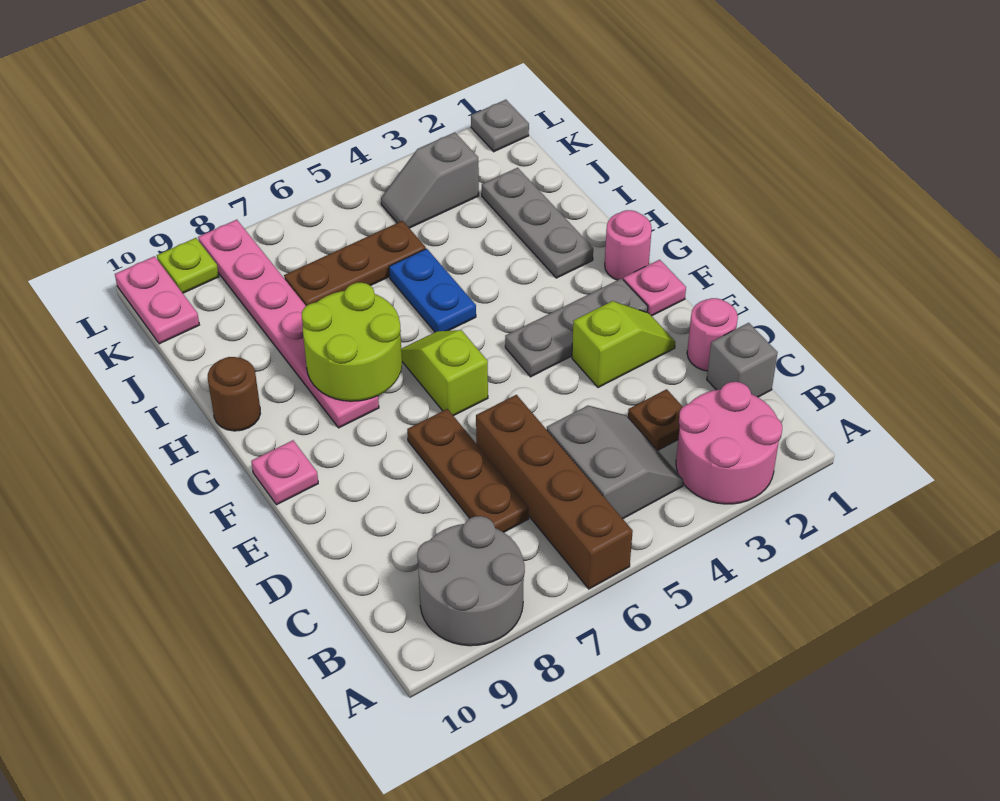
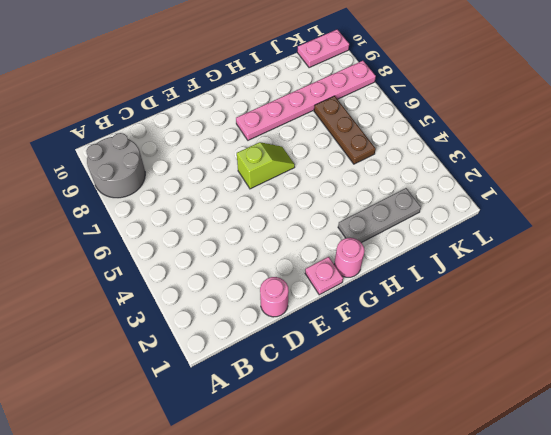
none -> pink 2x2 round brick [676,382,782,504]
none -> brown 1x4 brick [476,395,633,589]
none -> grey 2x2 slope [547,406,683,519]

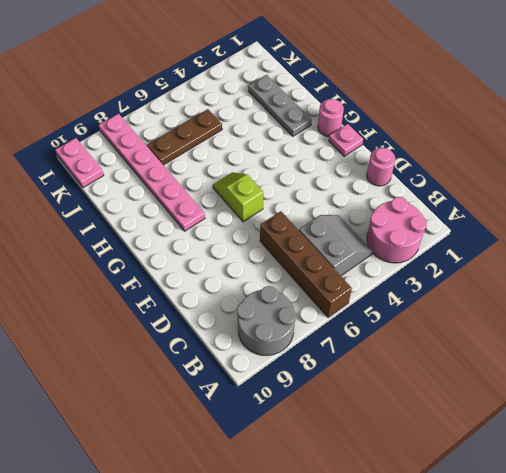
none -> grey 1x1 brick [707,323,778,397]
none -> brown 1x1 plate [628,389,683,450]
none -> brown 1x3 plate [407,409,529,532]

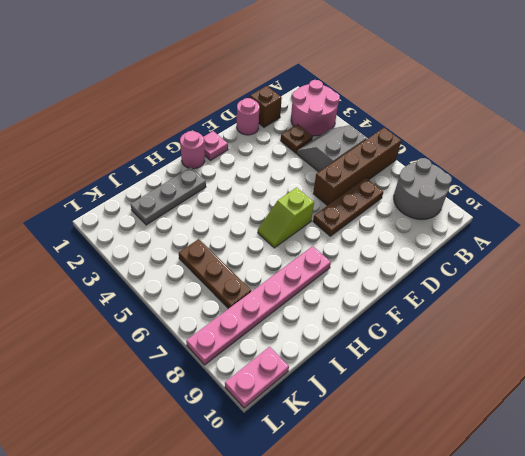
brown 1x1 brick [250,86,282,127] -> grey 1x1 brick [707,323,778,397]
none -> lime 1x2 slope [572,301,675,388]
none -> grey 1x3 plate [505,278,648,377]
none -> pink 1x1 plate [251,440,318,505]

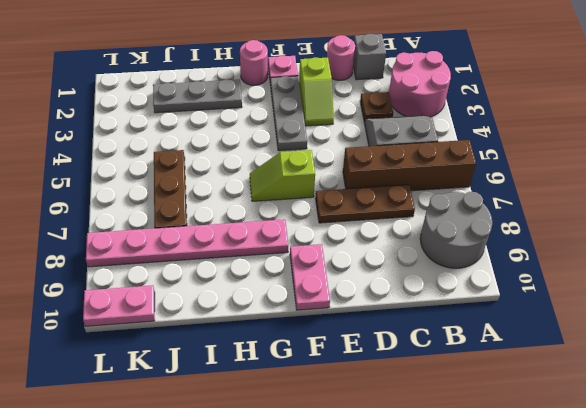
lime 1x2 slope [299,57,334,126] -> lime 1x2 slope turned to [572,301,675,388]
pink 1x2 plate [290,244,330,310] -> pink 1x1 plate [251,440,318,505]
none -> blue 1x2 plate [389,249,476,332]
none -> brown 1x1 round brick [208,357,260,431]
none -> grey 1x2 slope [381,132,479,228]

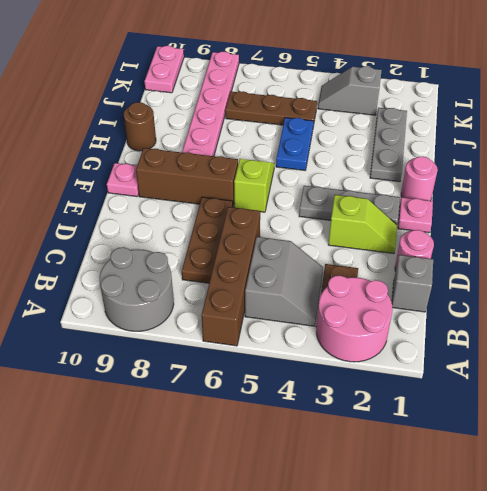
brown 1x3 brick [136,148,238,206] -> none
none -> grey 1x1 plate [471,100,529,152]
none -> lime 1x1 plate [157,238,219,293]
none -> lime 2x2 round brick [302,283,402,401]

